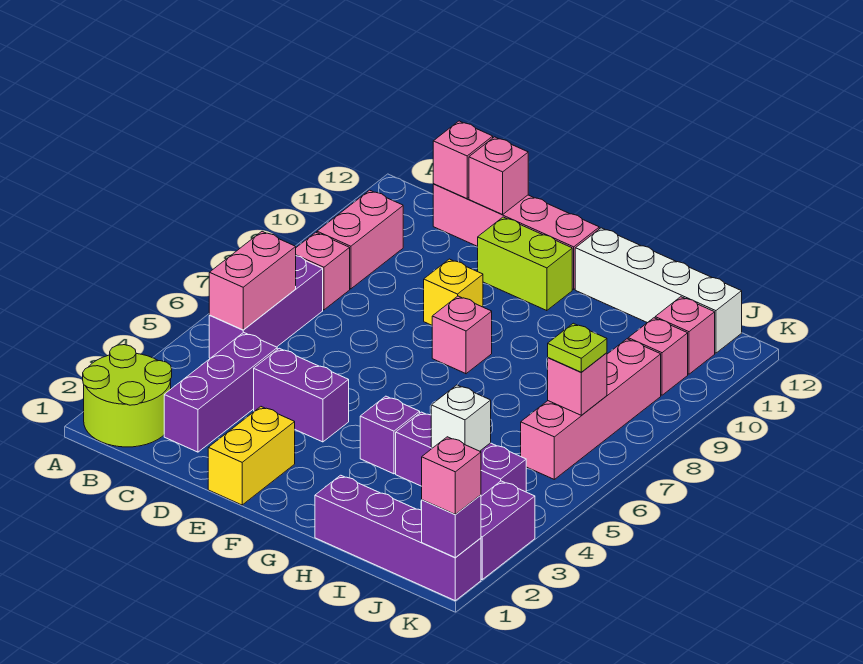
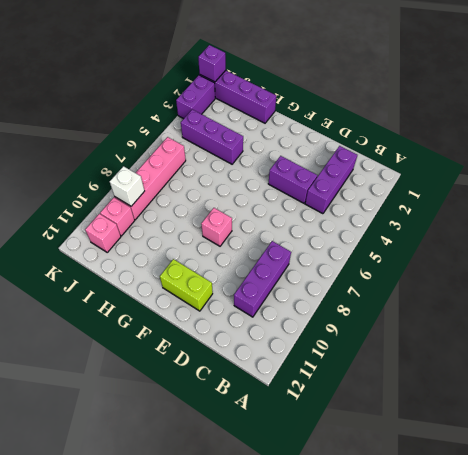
purple 1x3 brick [234,241,291,317] -> purple 1x3 brick moved to [209,256,323,358]
white 1x1 brick [110,166,144,206] -> white 1x1 brick moved to [431,385,491,451]
none -> lime 2x2 round brick [83,345,172,447]
none -> pink 1x1 brick [296,232,350,310]
none -> pink 1x2 brick [317,190,403,289]

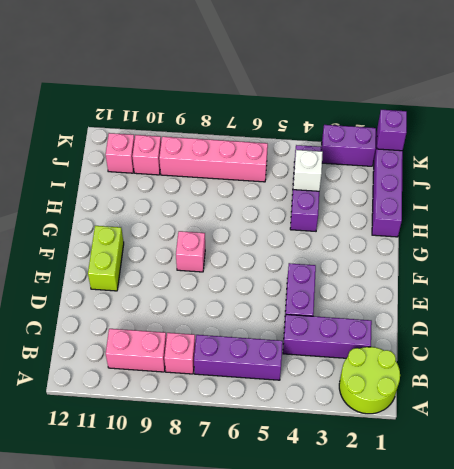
none -> pink 1x4 brick [433,184,599,289]
none -> yellow 1x2 brick [208,407,295,505]
none -> yellow 1x1 brick [424,259,483,325]

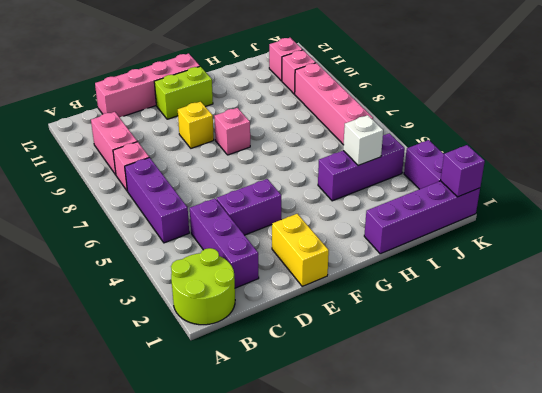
none -> purple 1x1 brick [360,396,420,474]
none -> white 1x4 brick [575,228,742,353]
none -> pink 1x2 brick [209,231,296,330]

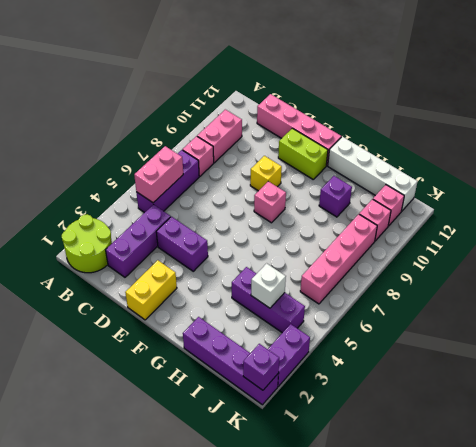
purple 1x1 brick [319,176,352,217] -> purple 1x1 brick moved to [360,396,420,474]
none -> pink 1x1 brick [433,121,493,198]
none -> pink 1x1 brick [469,137,528,214]
none -> pink 1x1 brick [548,353,607,415]

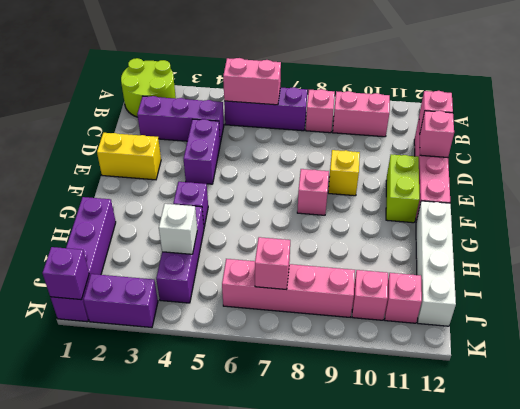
none -> lime 1x1 plate [548,323,607,372]
none -> pink 1x1 brick [422,437,481,515]

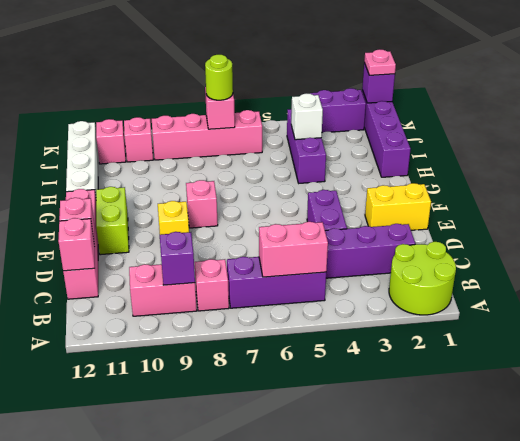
purple 1x1 brick [160,232,195,285] -> purple 1x1 brick moved to [360,396,420,474]
lime 1x1 round brick [205,54,233,100] -> lime 1x1 plate [548,323,607,372]
pink 1x1 plate [364,49,396,75] -> pink 1x1 brick [422,437,481,515]

